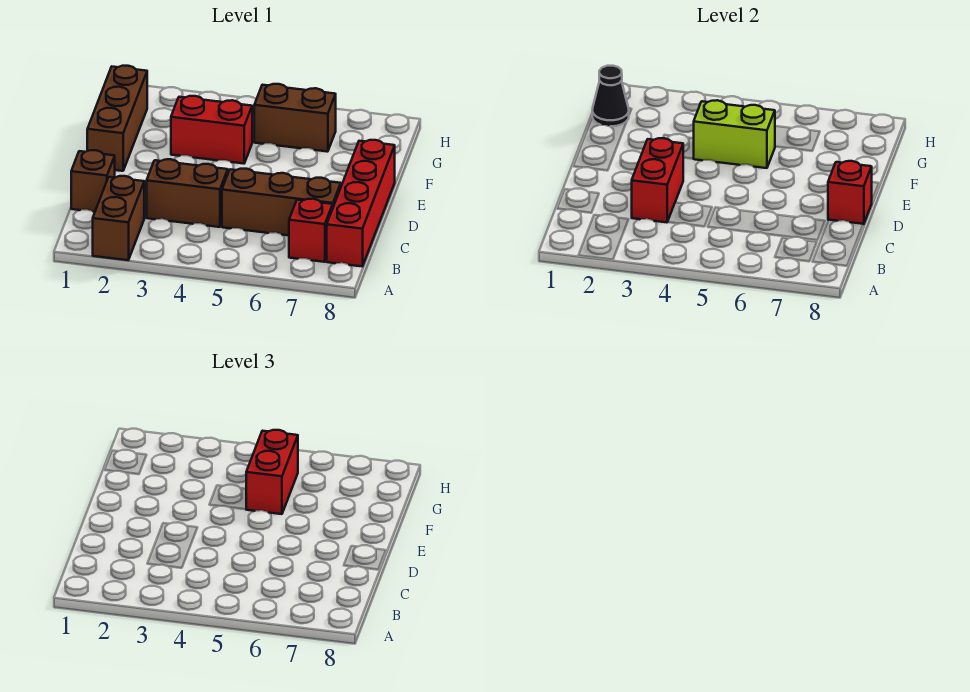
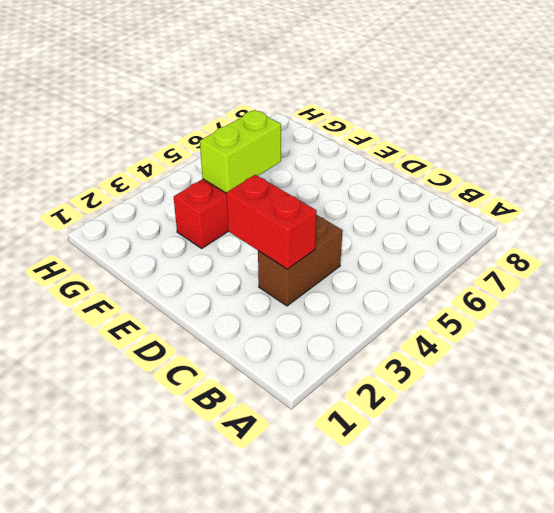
none -> brown 1x2 brick [93,176,144,260]
none -> red 1x1 brick [289,199,333,262]
none -> red 1x4 brick [327,140,395,266]

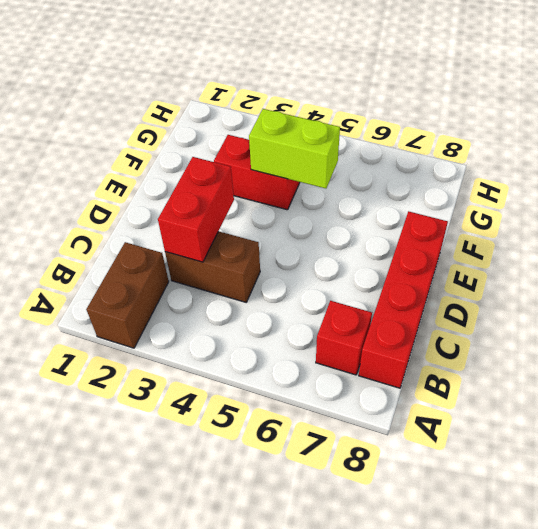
none -> brown 1x1 brick [71,150,115,212]
none -> brown 1x3 brick [222,169,341,235]
none -> brown 1x3 brick [87,66,147,171]

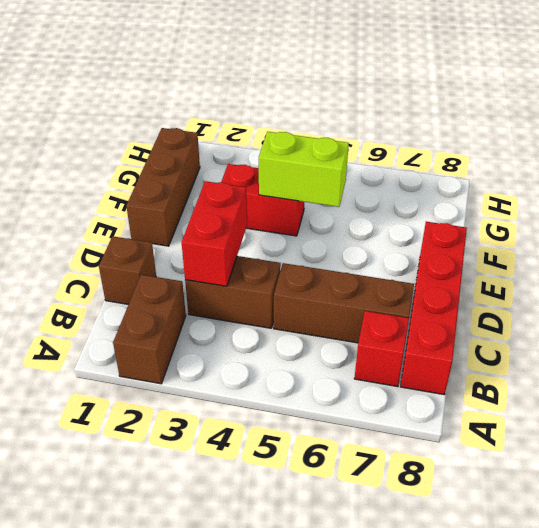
none -> brown 1x2 brick [254,84,336,152]
none -> red 1x1 brick [828,161,872,224]
none -> black 1x1 cone [592,66,629,126]

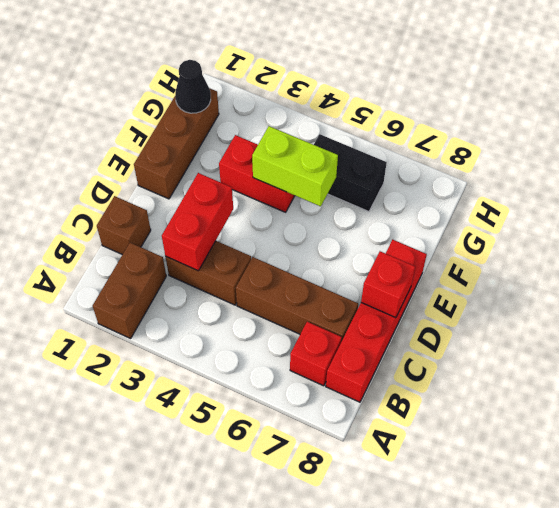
black 1x2 brick [314,134,387,211] -> brown 1x2 brick [254,84,336,152]
none -> red 1x2 brick [246,430,298,514]

